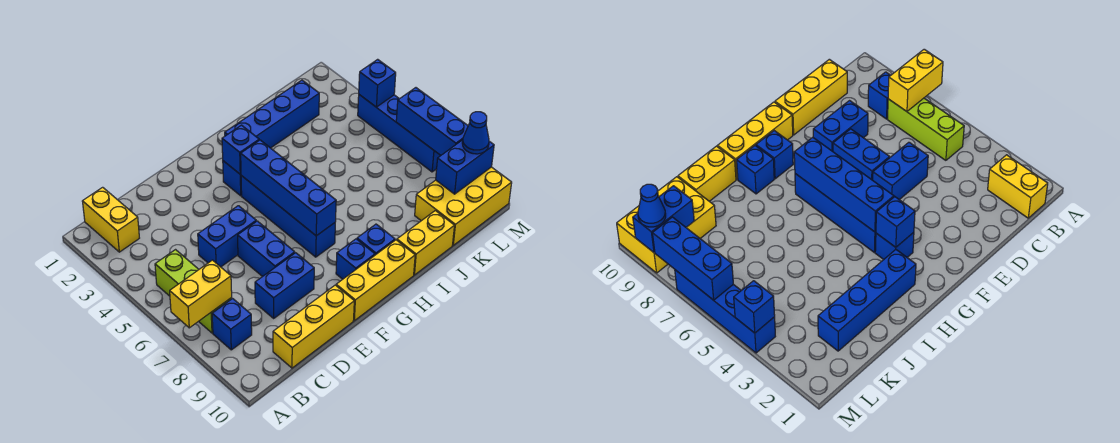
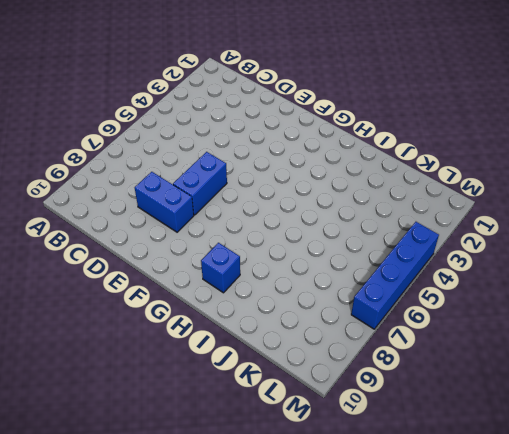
none -> yellow 1x2 brick [82,187,139,252]
none -> lime 1x3 brick [155,250,232,333]
none -> blue 1x1 brick [212,299,252,350]

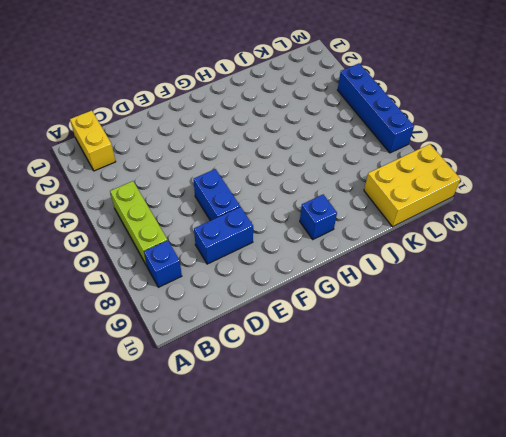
none -> yellow 1x3 brick [273,285,354,368]
none -> blue 1x2 brick [198,206,256,267]
none -> yellow 1x3 brick [336,240,415,321]

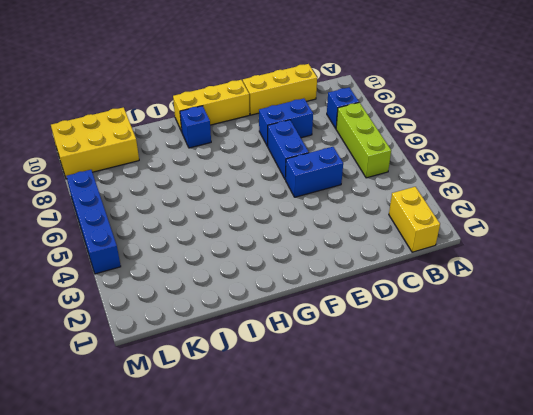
none -> blue 1x1 brick [223,161,242,196]
none -> blue 1x4 brick [241,176,335,257]
none -> blue 1x1 brick [336,239,375,279]

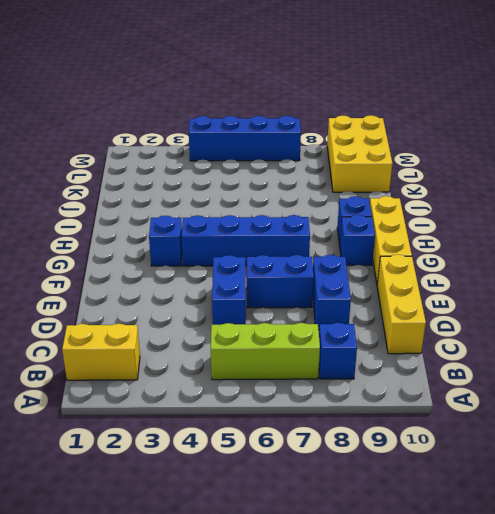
none -> blue 1x4 brick [225,80,319,148]
none -> yellow 1x2 brick [397,211,454,275]
none -> yellow 1x2 brick [170,260,232,328]

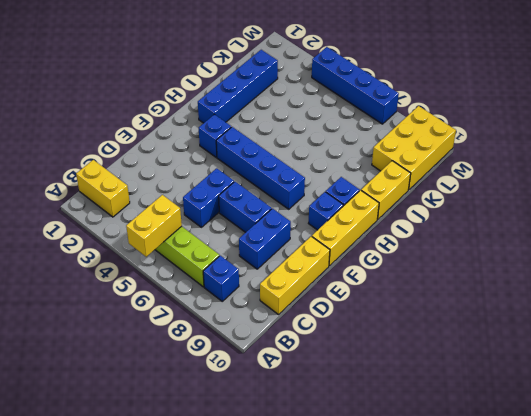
yellow 1x2 brick [126,195,182,257] -> yellow 1x2 brick moved to [170,260,232,328]
none -> blue 1x1 brick [222,125,259,174]
none -> blue 1x4 brick [241,140,336,236]
none -> blue 1x2 brick [436,140,494,194]

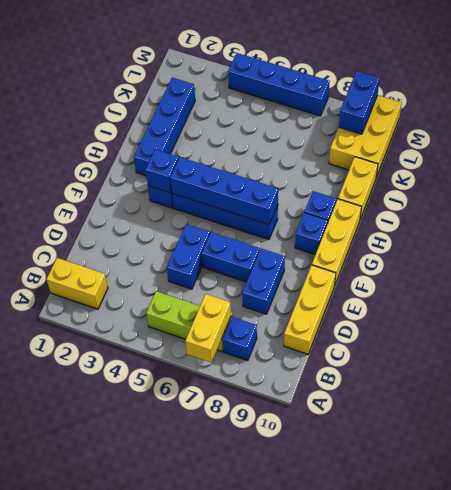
none -> blue 1x1 brick [359,59,396,107]
none -> blue 1x3 brick [396,88,468,155]
none -> blue 1x1 cone [462,112,489,154]

